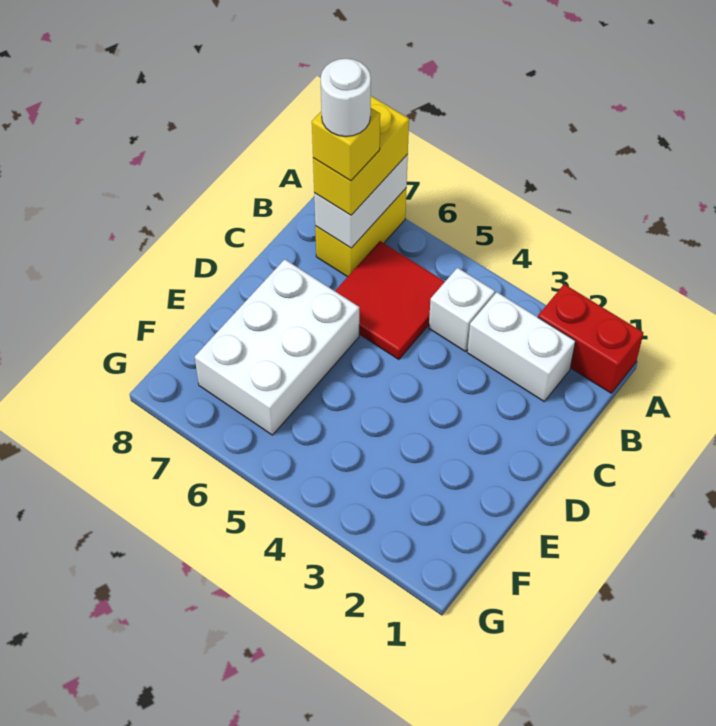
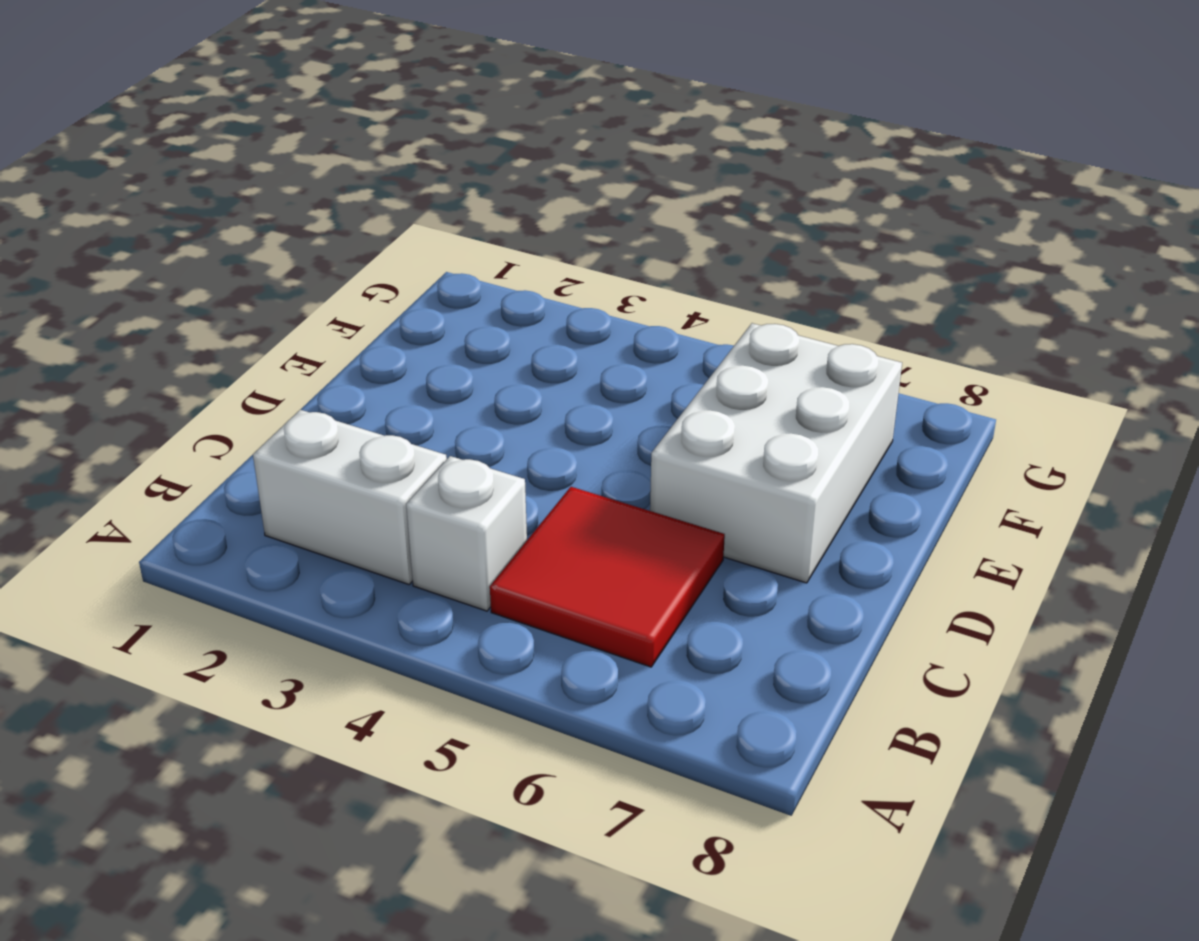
none -> red 1x2 brick [538,284,643,393]
none -> yellow 1x2 brick [315,189,406,277]

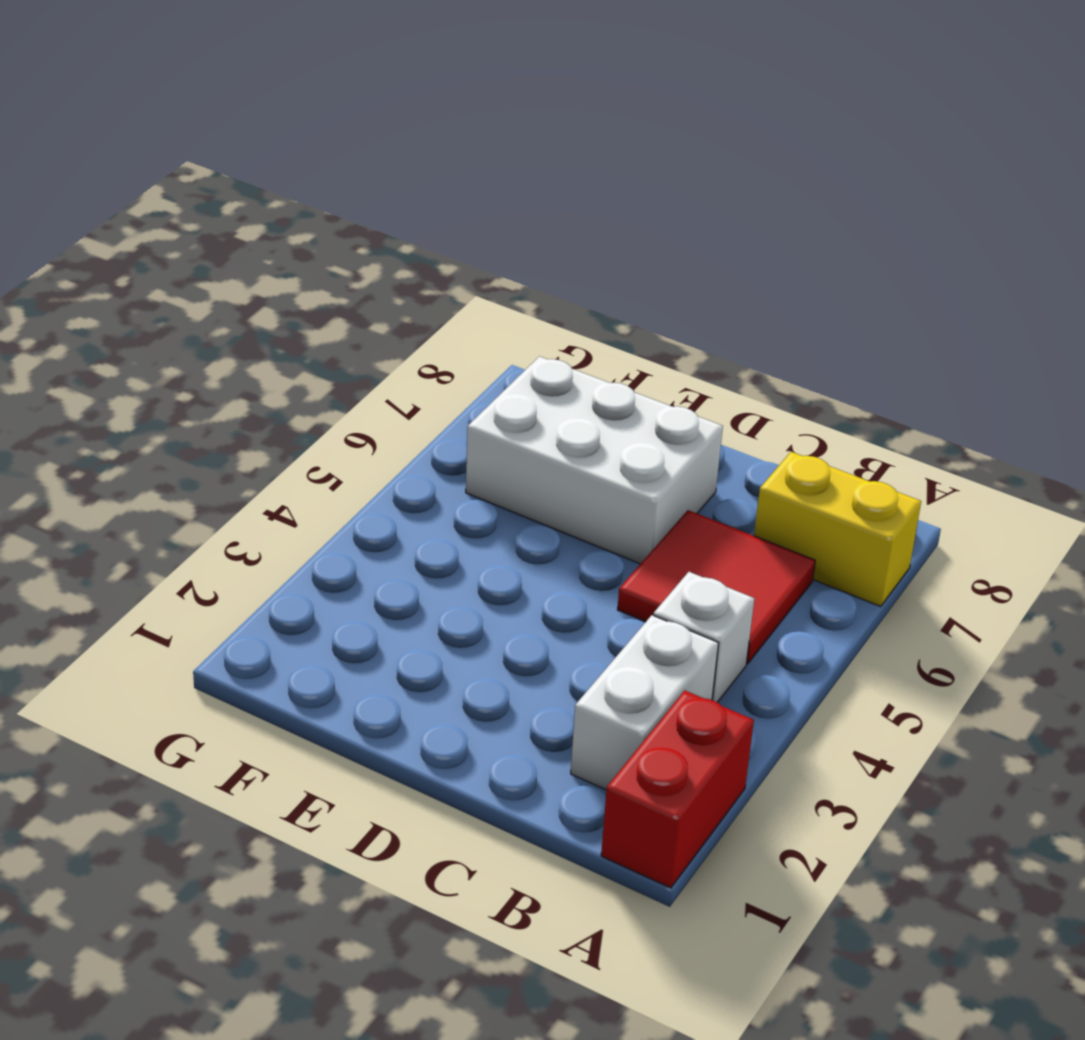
none -> white 1x2 brick [314,154,408,248]
none -> yellow 1x2 brick [313,96,409,215]

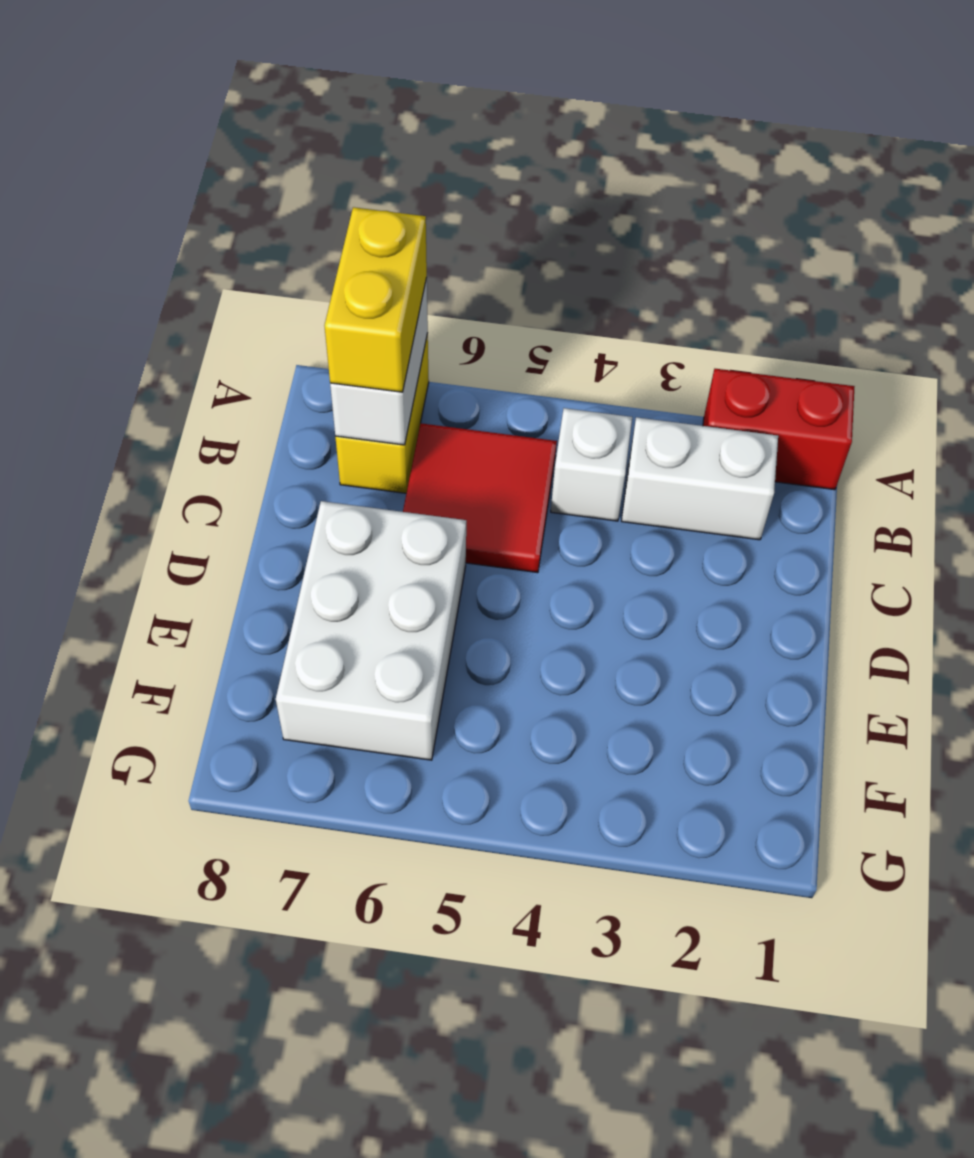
none -> yellow 1x1 brick [312,108,380,181]
none -> white 1x1 round brick [321,59,371,136]

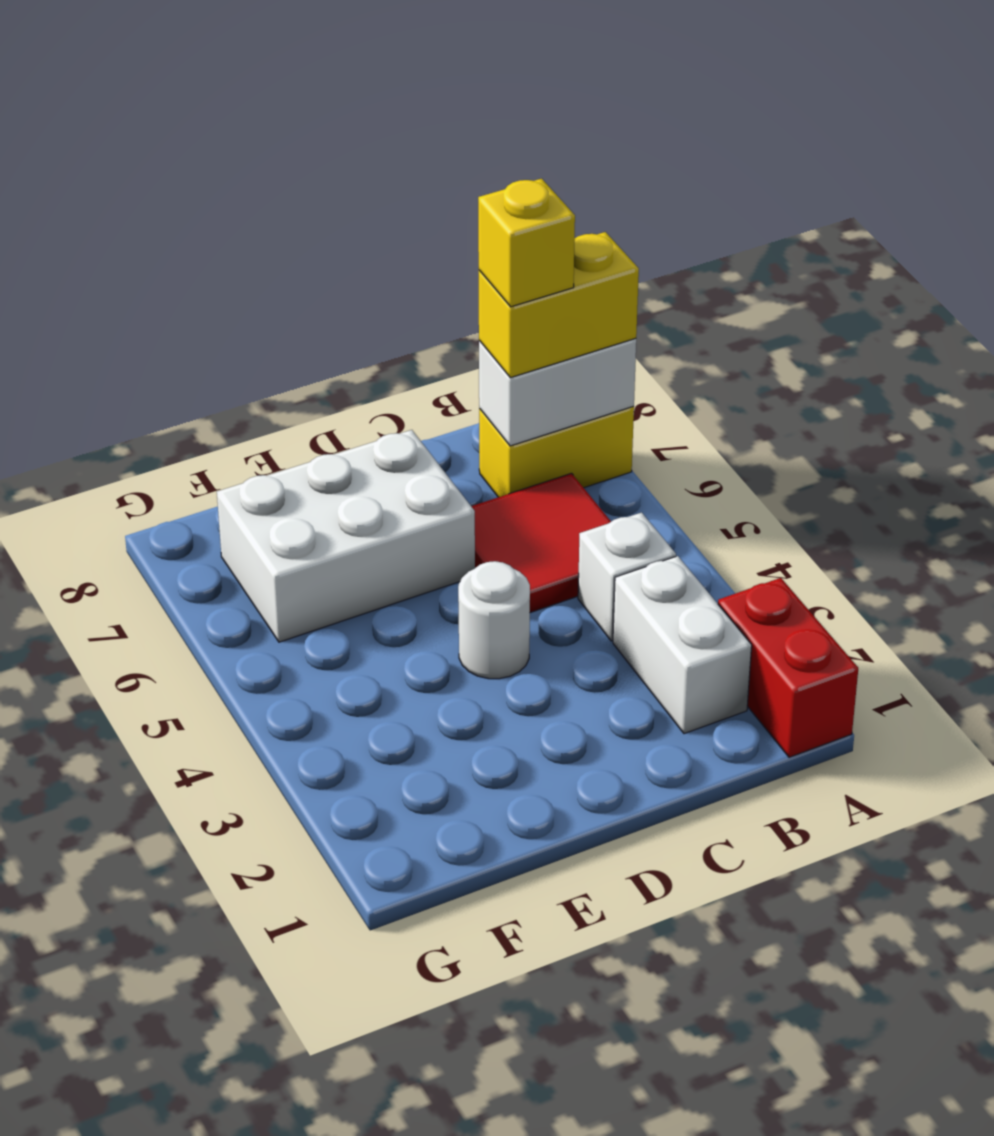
white 1x1 round brick [458,561,530,679] -> white 1x1 round brick moved to [321,59,371,136]

